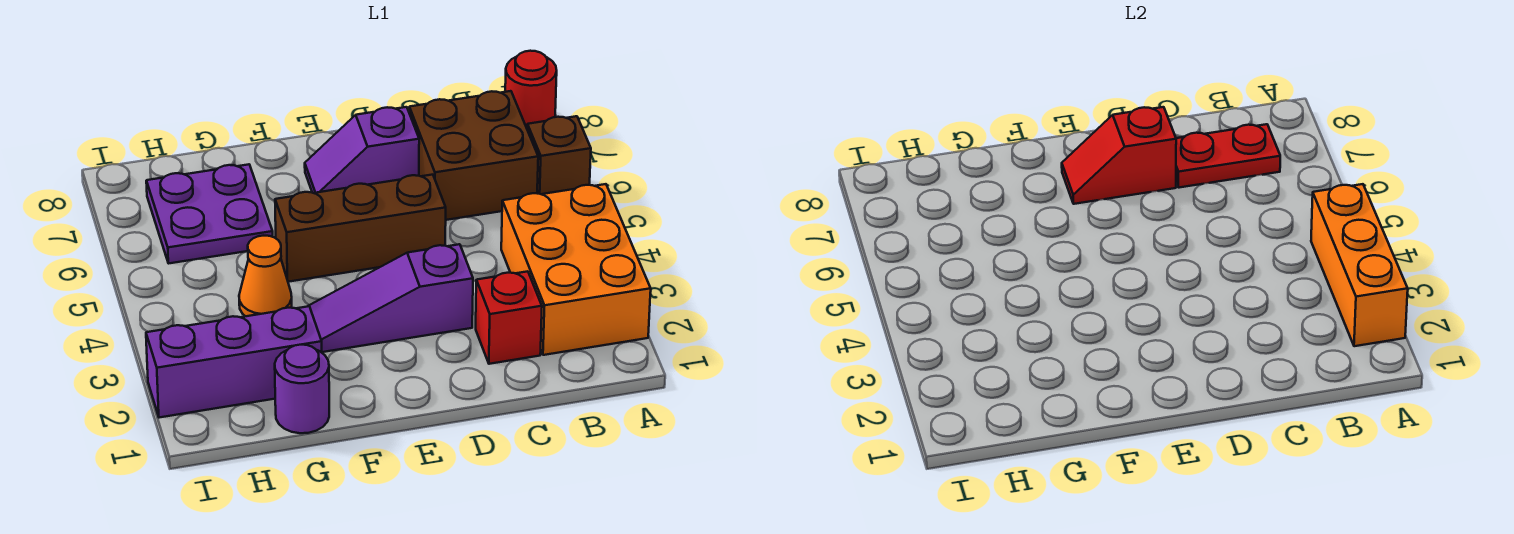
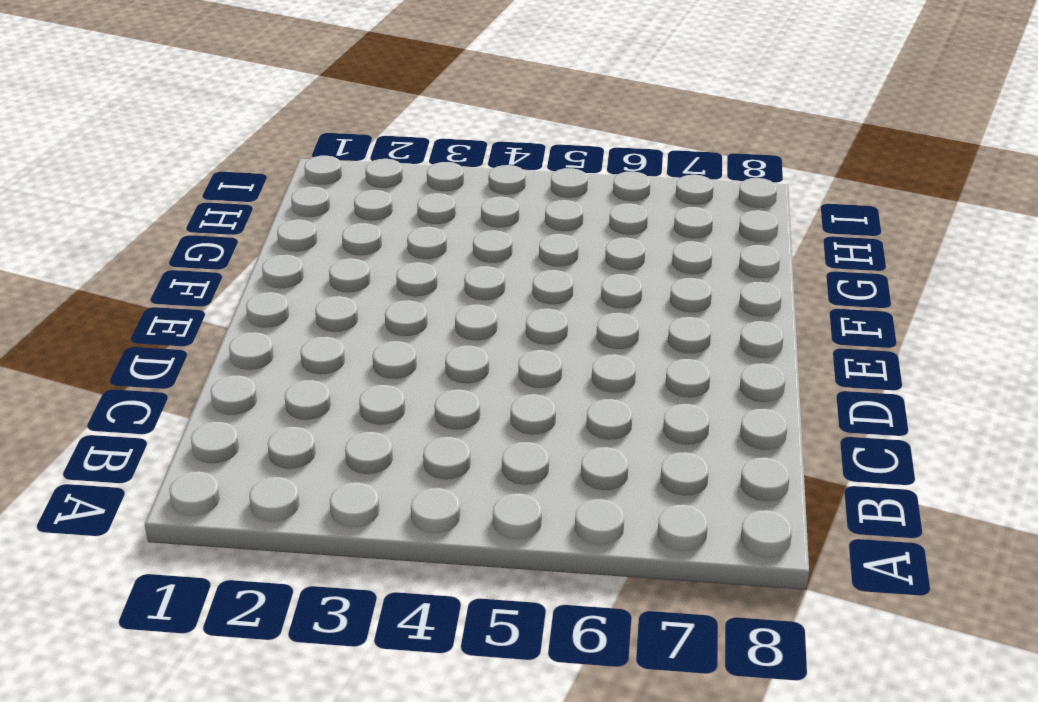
none -> orange 2x3 brick [501,184,651,355]
none -> brown 1x1 brick [527,116,591,194]
none -> red 1x1 round brick [505,51,557,128]

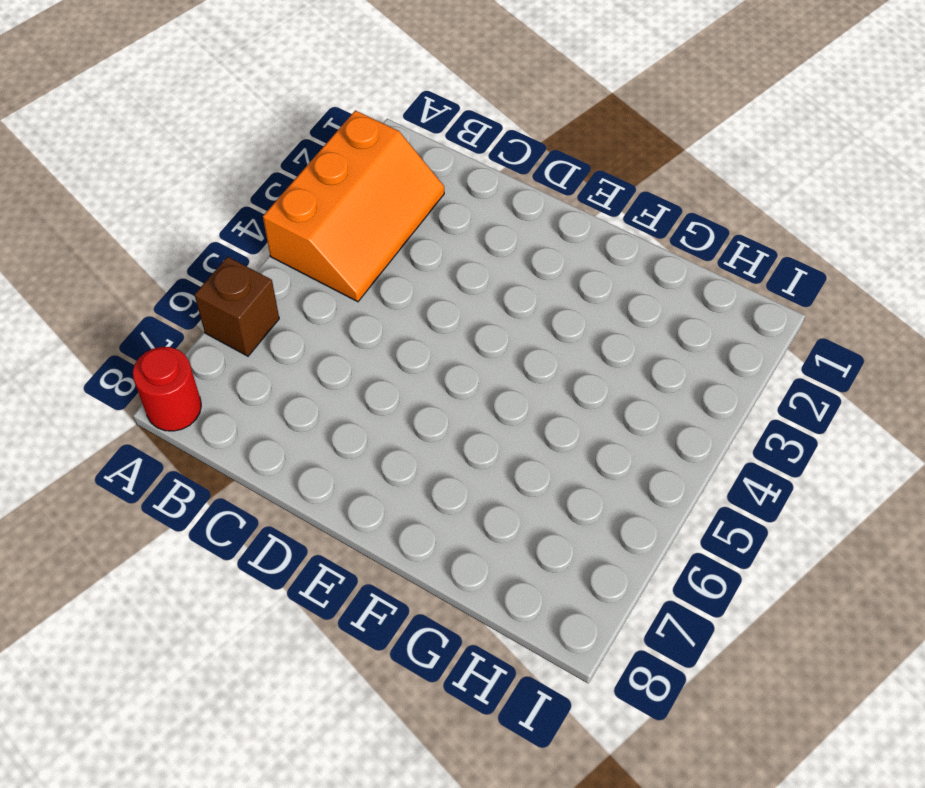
orange 2x3 slope [263,110,444,302] -> orange 2x3 brick [501,184,651,355]
none -> brown 2x2 brick [409,91,538,220]
none -> red 1x1 brick [476,271,542,364]
none -> purple 1x3 slope [309,244,473,352]

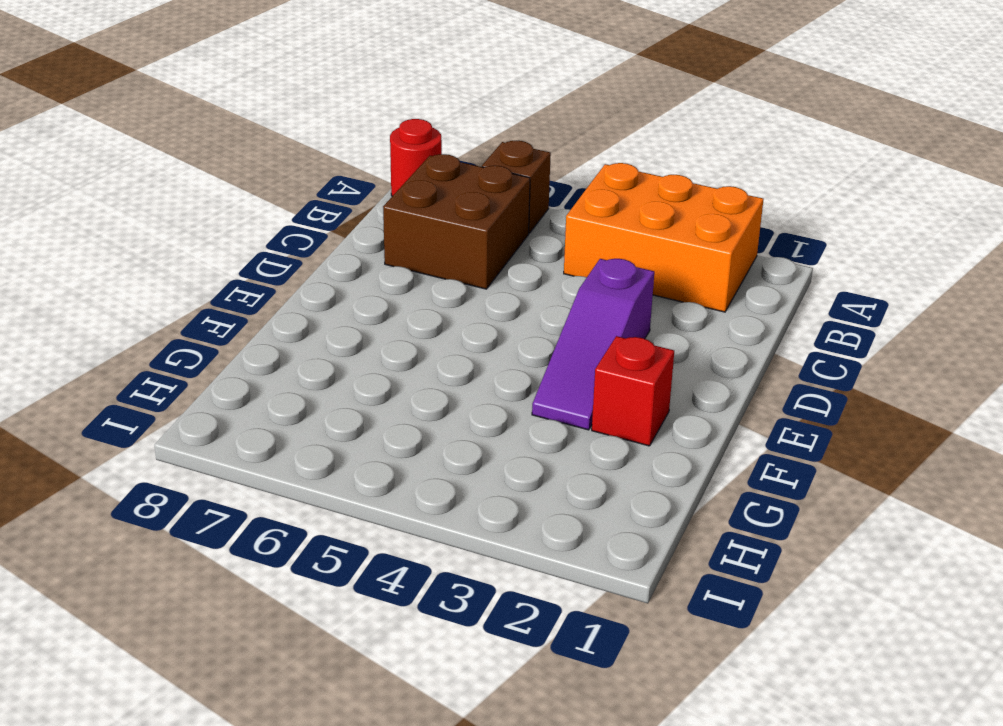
red 1x1 brick [592,336,674,446] -> red 1x1 brick moved to [476,271,542,364]
none -> brown 1x3 brick [275,175,446,282]
none -> purple 1x2 slope [305,107,419,193]
none -> purple 1x1 round brick [275,345,329,433]

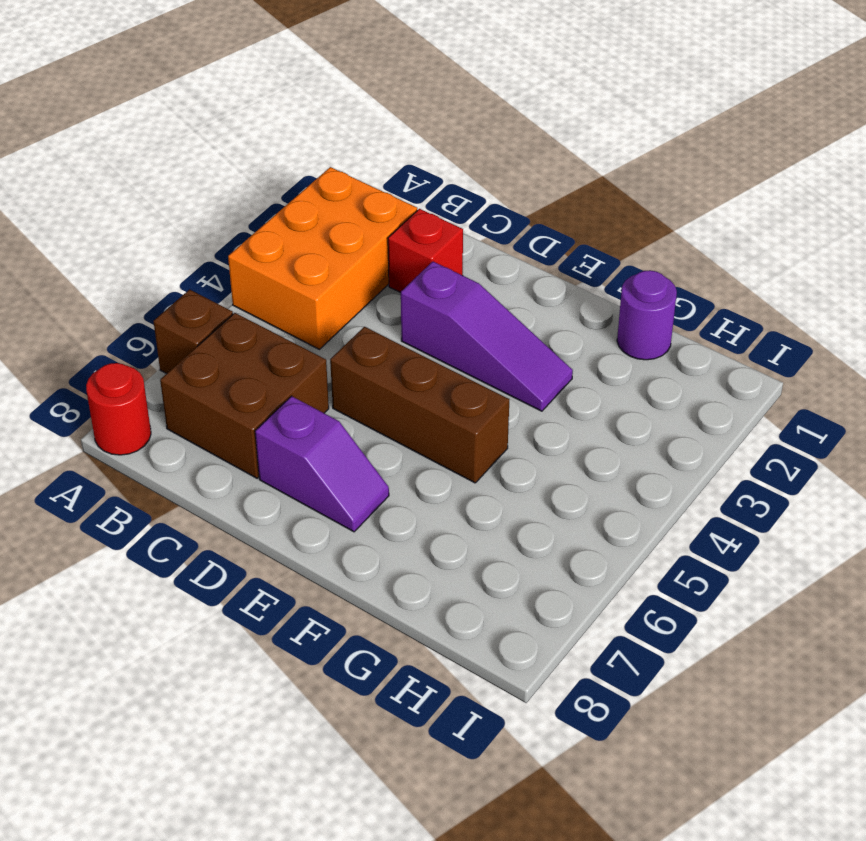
none -> purple 1x3 brick [146,306,322,418]
none -> orange 1x1 cone [239,236,292,316]
none -> purple 2x2 plate [146,164,273,263]

